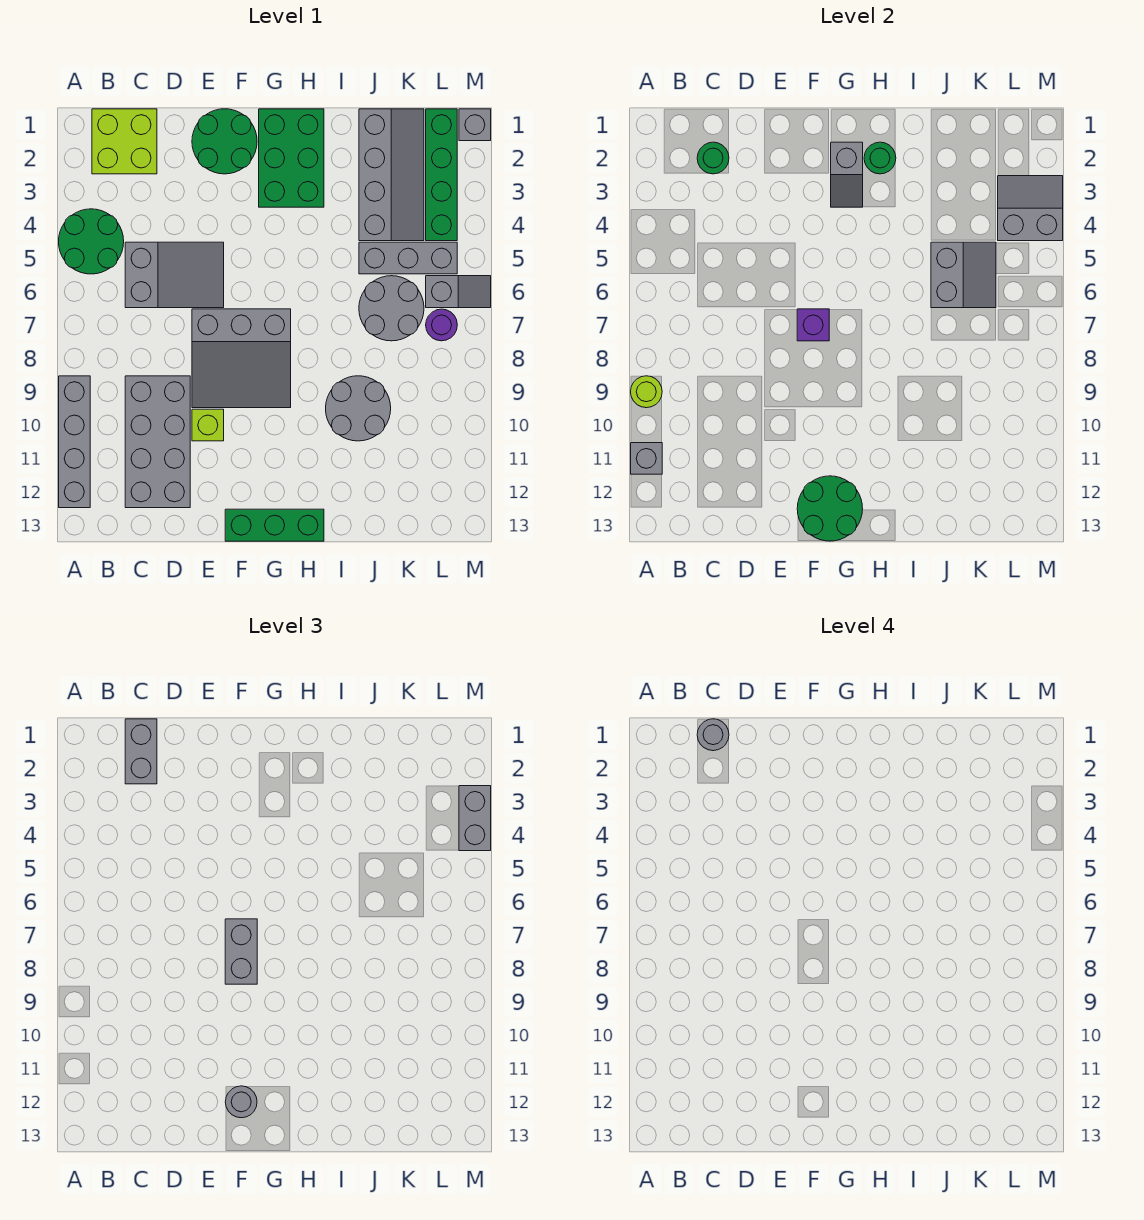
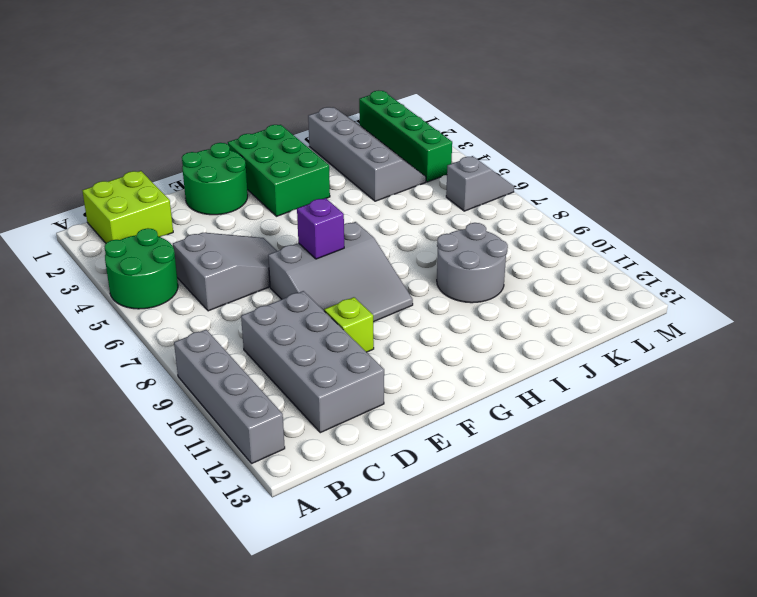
none -> green 1x3 brick [225,509,324,541]
none -> grey 1x3 brick [359,242,457,274]
none -> grey 2x2 round brick [359,276,424,341]
none -> purple 1x1 round brick [426,309,457,341]

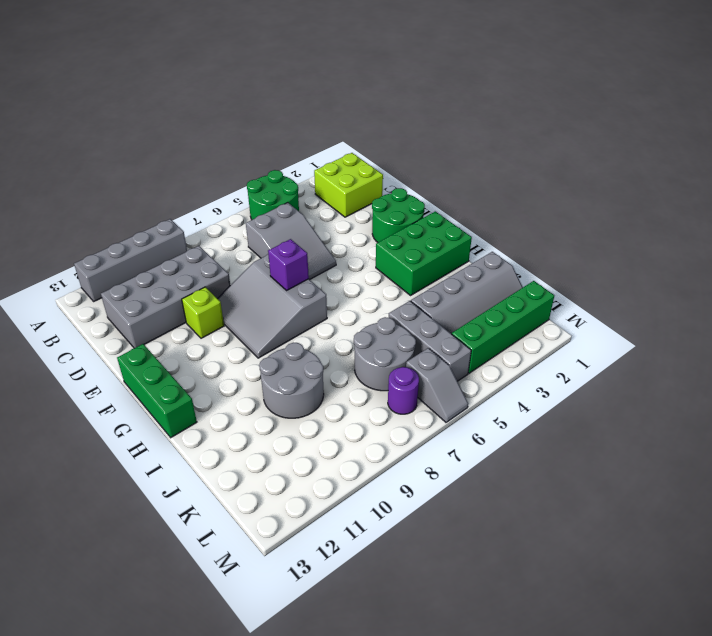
none -> grey 1x1 brick [459,109,491,141]
none -> lime 1x1 round brick [631,376,662,408]
none -> grey 1x1 brick [631,443,662,474]
none -> green 1x1 round brick [697,142,729,174]

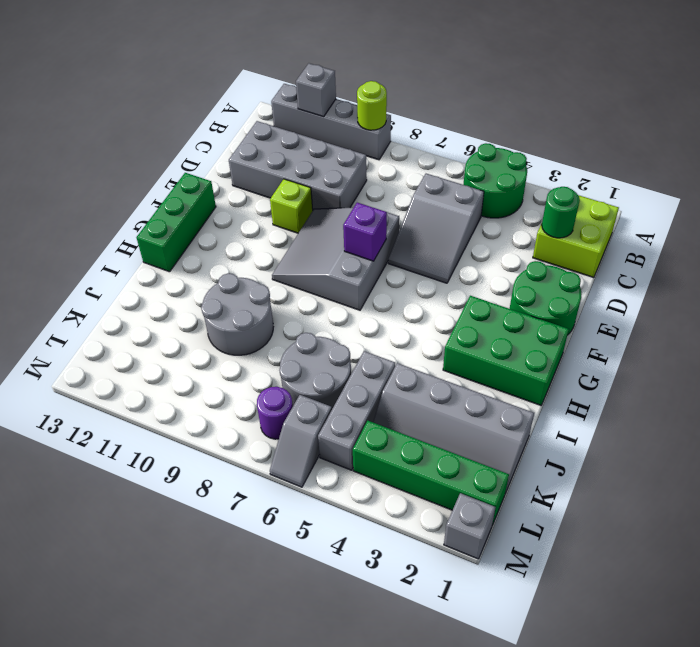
none -> green 2x2 round brick [797,476,863,541]
none -> grey 1x2 slope [831,142,863,207]
none -> green 1x1 round brick [864,142,896,174]
none -> grey 2x2 slope [931,242,996,308]

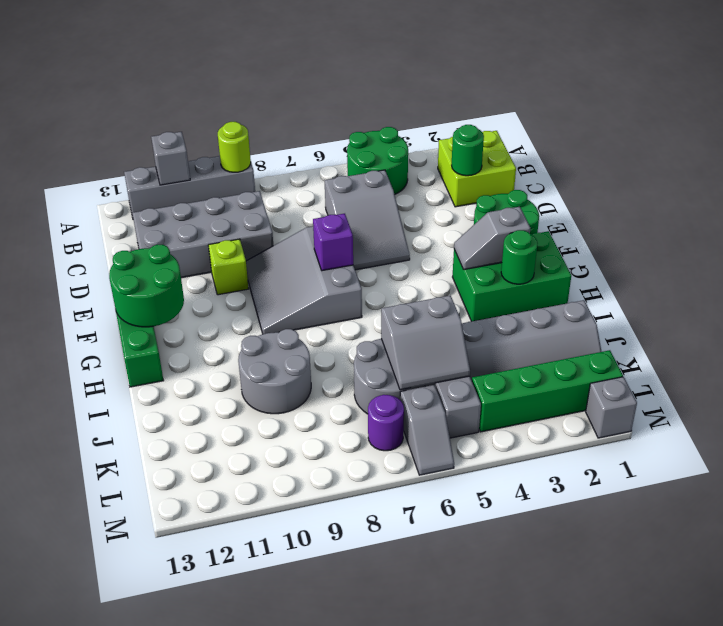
none -> grey 2x2 slope [998,176,1063,241]
none -> grey 1x2 brick [125,719,157,784]
none -> grey 1x2 brick [225,919,257,984]
none -> grey 1x1 round brick [225,1086,257,1118]

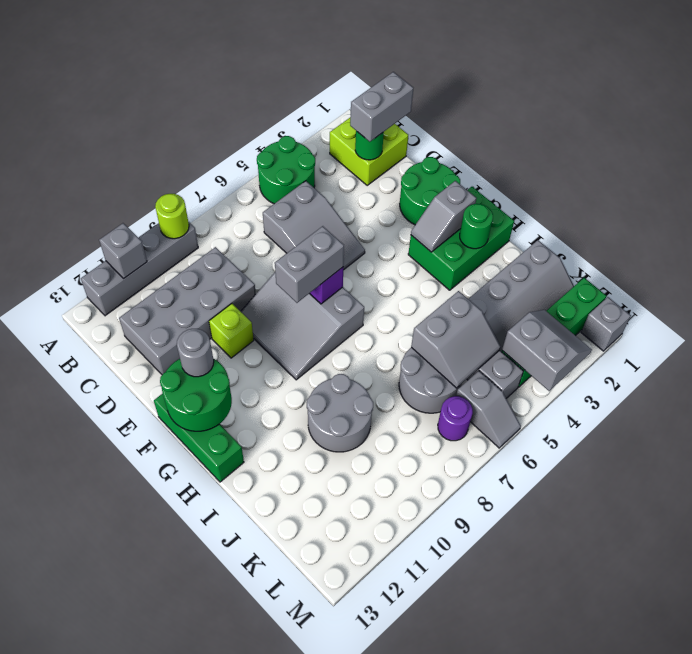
none -> grey 1x2 brick [459,786,491,851]
none -> grey 1x1 round brick [697,719,729,751]

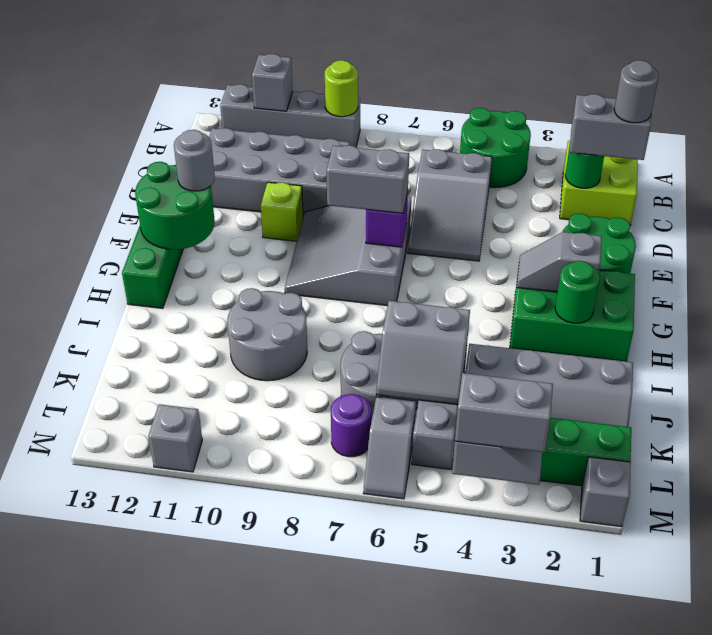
grey 1x1 brick [148,404,202,472] -> none

